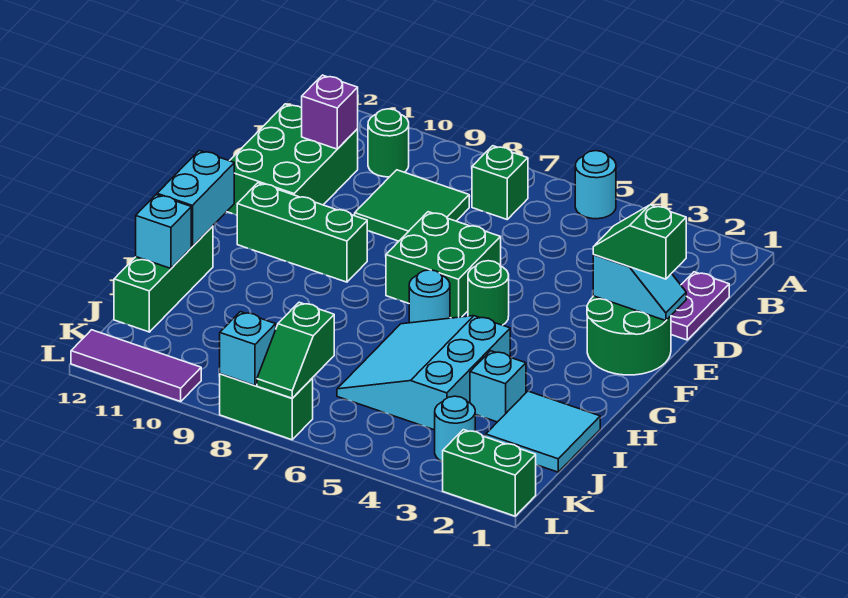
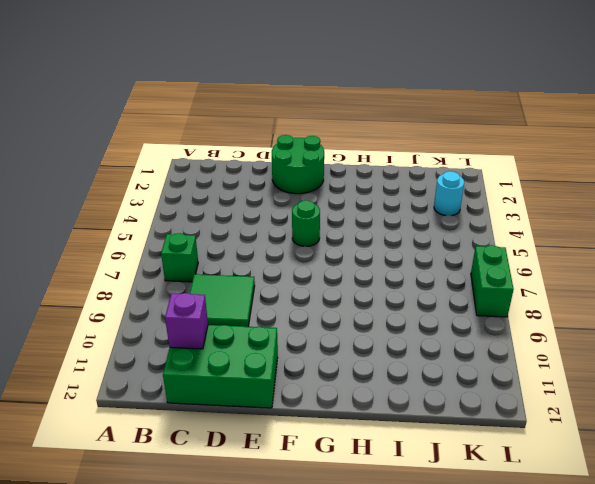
none -> cyan 1x1 round brick [575,151,616,219]
none -> green 1x1 round brick [368,109,409,177]
none -> purple 1x2 plate [671,272,729,340]

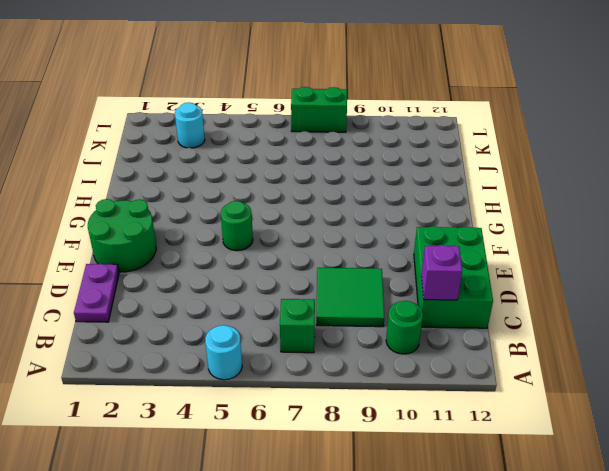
none -> green 2x2 brick [386,212,501,318]
none -> green 1x3 brick [237,183,367,282]
none -> cyan 1x1 round brick [409,270,450,323]

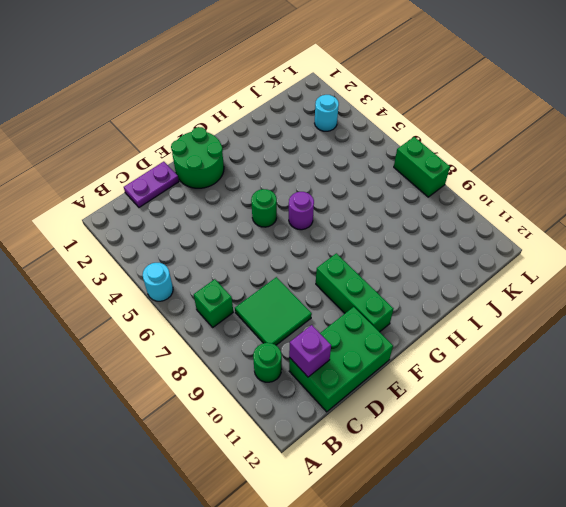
purple 1x1 round brick [289,192,314,230] -> cyan 1x1 round brick [409,270,450,323]
none -> green 2x2 brick [386,212,501,318]
none -> cyan 3x3 slope [337,316,510,430]
none -> green 1x3 brick [114,226,213,332]

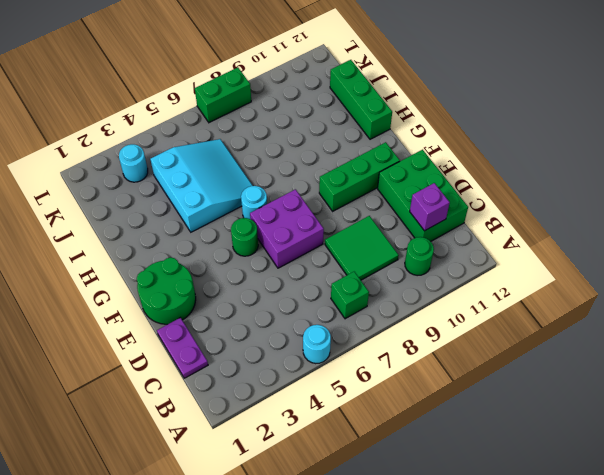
purple 2x2 brick [250,189,324,268] -> green 2x2 brick [386,212,501,318]
none -> cyan 2x2 tile [486,391,600,472]
none -> cyan 1x1 brick [470,351,526,422]
none -> green 1x2 brick [443,430,536,516]

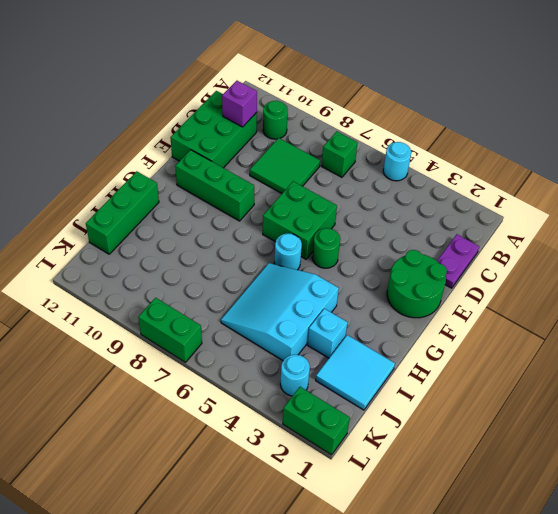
none -> purple 1x3 tile [71,330,201,401]
none -> cyan 1x2 slope [593,255,686,321]
none -> cyan 1x2 brick [157,151,234,247]

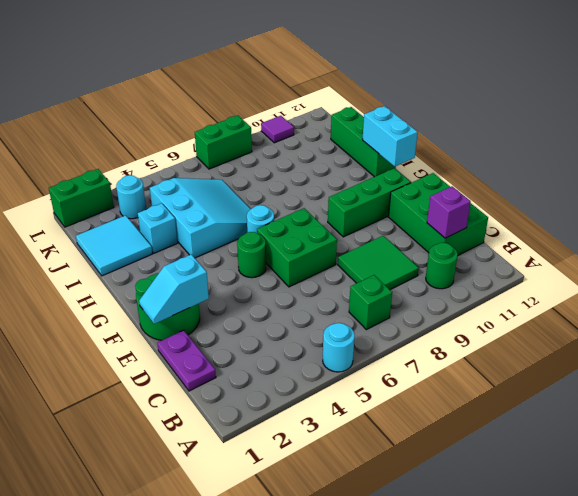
purple 1x1 tile [261,116,294,143] -> purple 1x3 tile [71,330,201,401]
none -> cyan 1x1 brick [136,195,191,268]
none -> green 1x2 slope [257,302,334,398]
none -> cyan 1x1 brick [220,312,276,385]

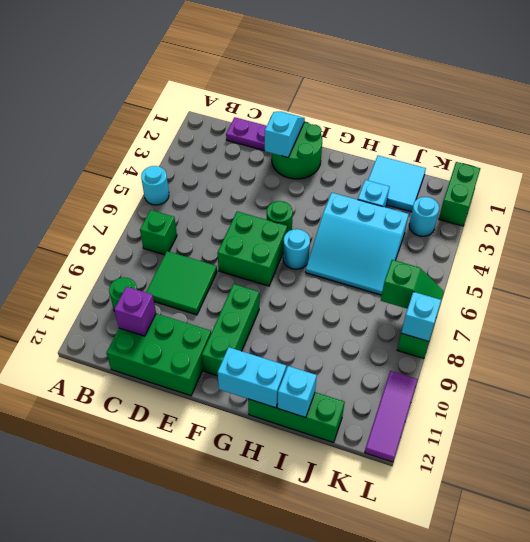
none -> green 1x2 slope [593,205,686,279]

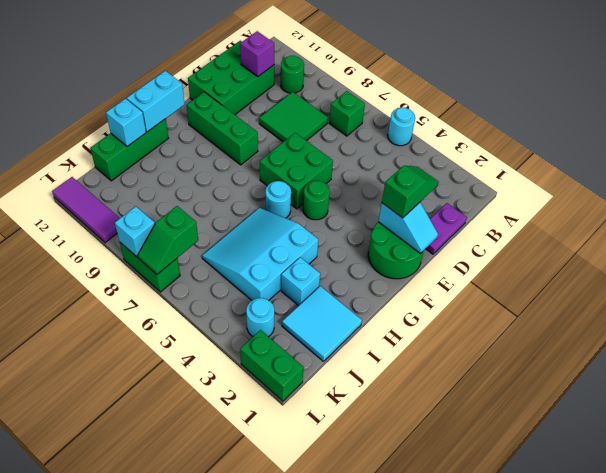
green 1x2 slope [382,166,439,218] -> green 1x2 slope turned to [593,205,686,279]

